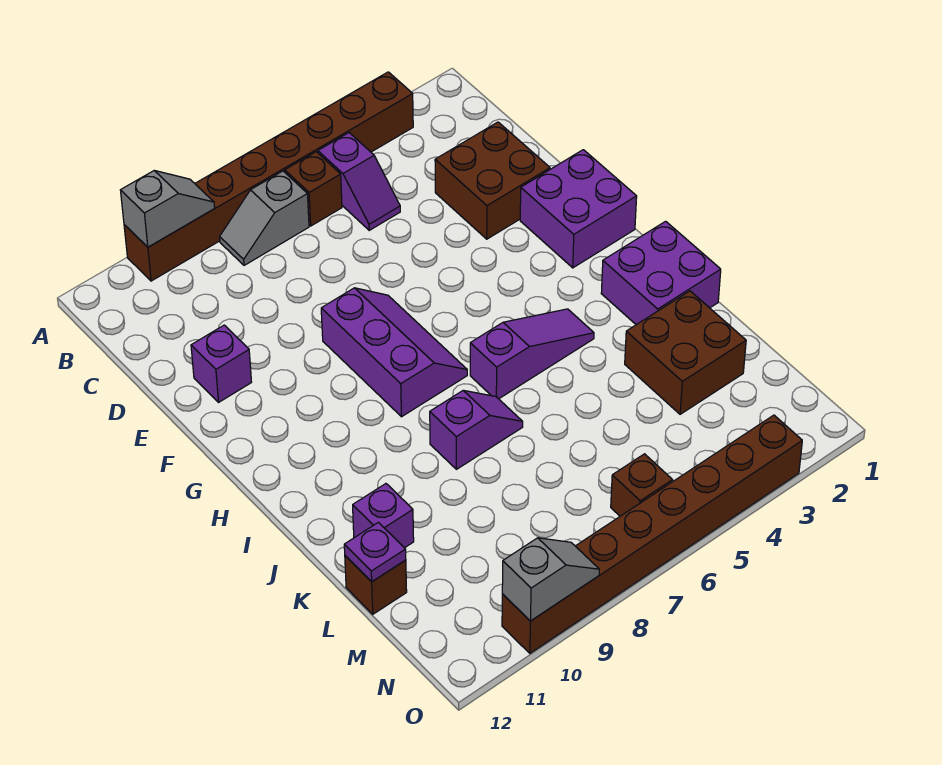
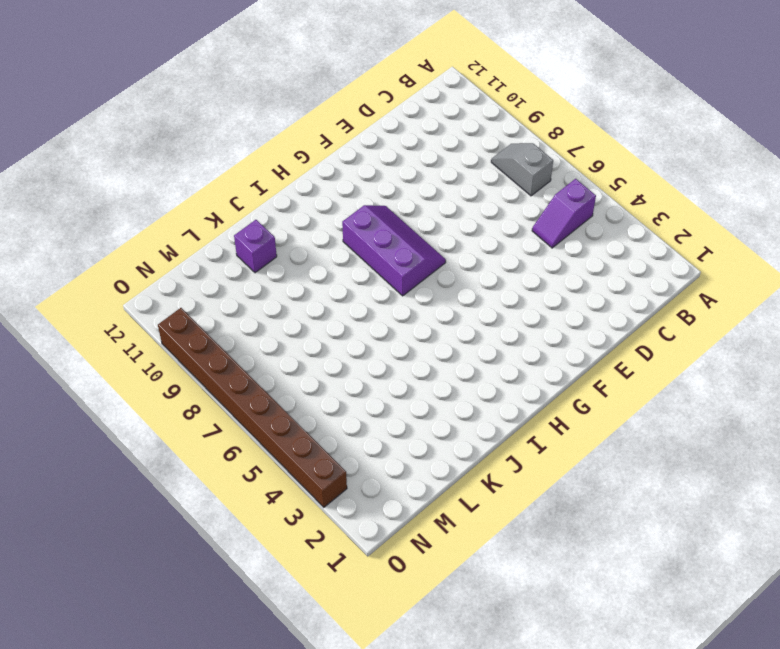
purple 2x3 slope [342,205,446,296] -> purple 2x3 slope turned to [321,288,467,417]
none -> brown 1x8 brick [124,72,413,281]
none -> brown 1x1 brick [285,152,342,226]
none -> brown 2x2 brick [435,122,550,239]

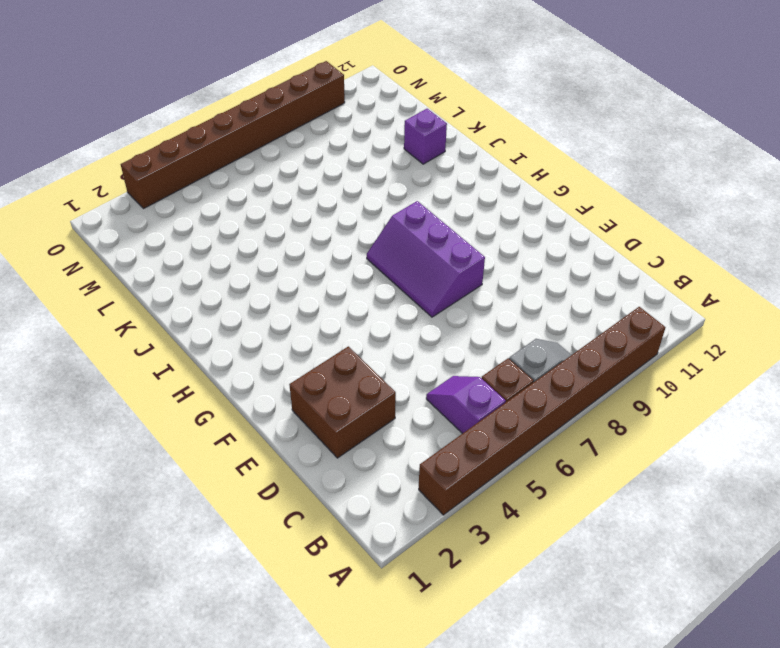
none -> purple 1x1 brick [191,325,251,402]
none -> purple 2x2 brick [520,150,637,268]
none -> purple 2x2 brick [601,221,721,325]

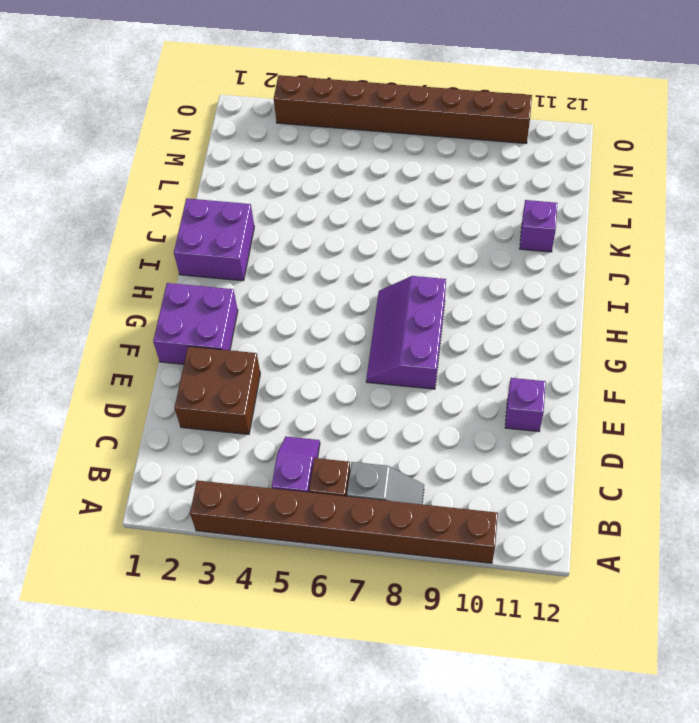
none -> purple 1x3 slope [470,309,594,399]
none -> purple 1x2 slope [430,390,523,469]
none -> brown 2x2 brick [625,291,746,414]

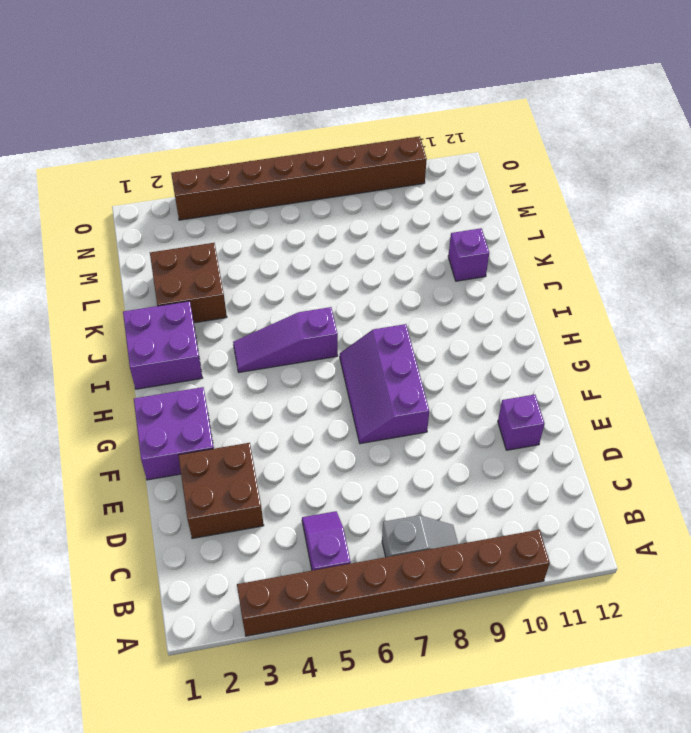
none -> brown 1x1 brick [285,152,342,226]
none -> purple 1x2 slope [430,390,523,469]
none -> brown 1x1 brick [345,556,407,614]

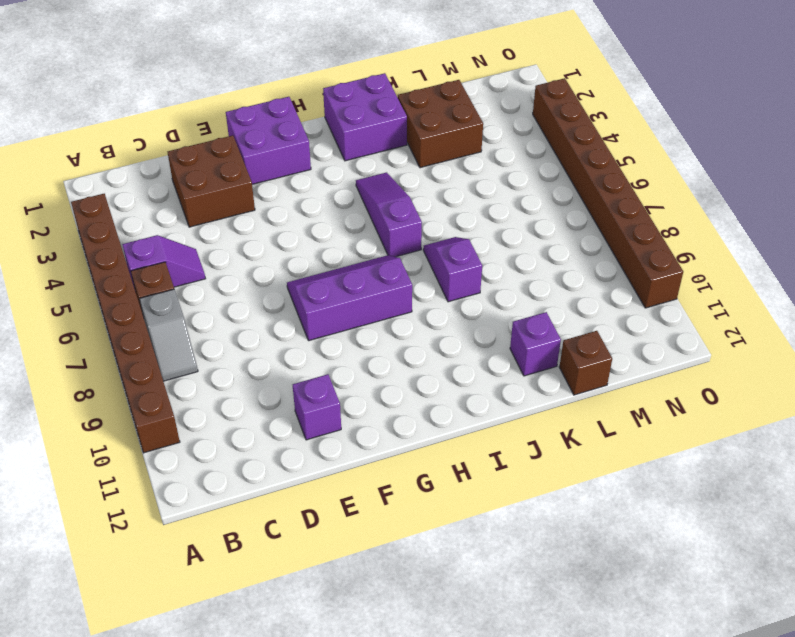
none -> brown 1x1 brick [611,454,672,516]
none -> grey 1x2 slope [120,171,215,247]
none -> purple 1x1 plate [344,523,406,582]

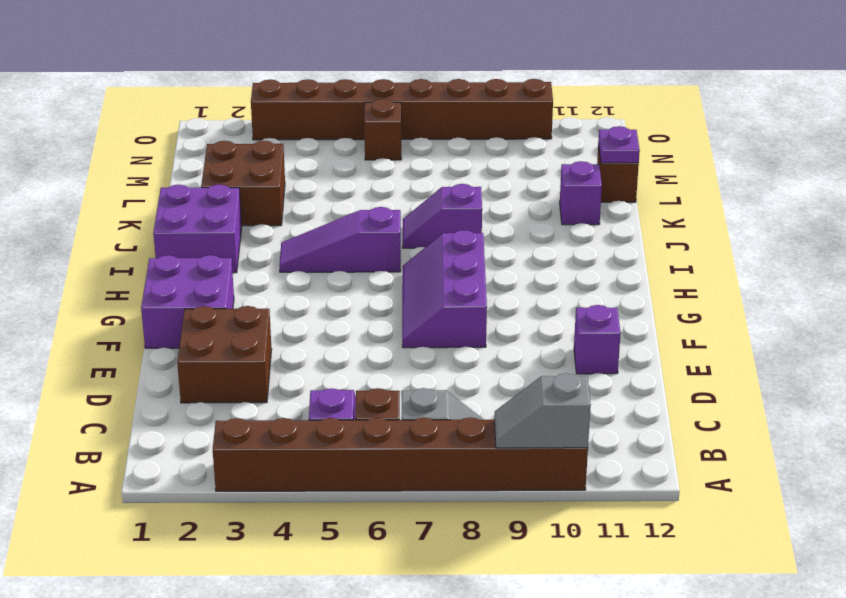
none -> grey 1x2 slope [502,538,599,621]

